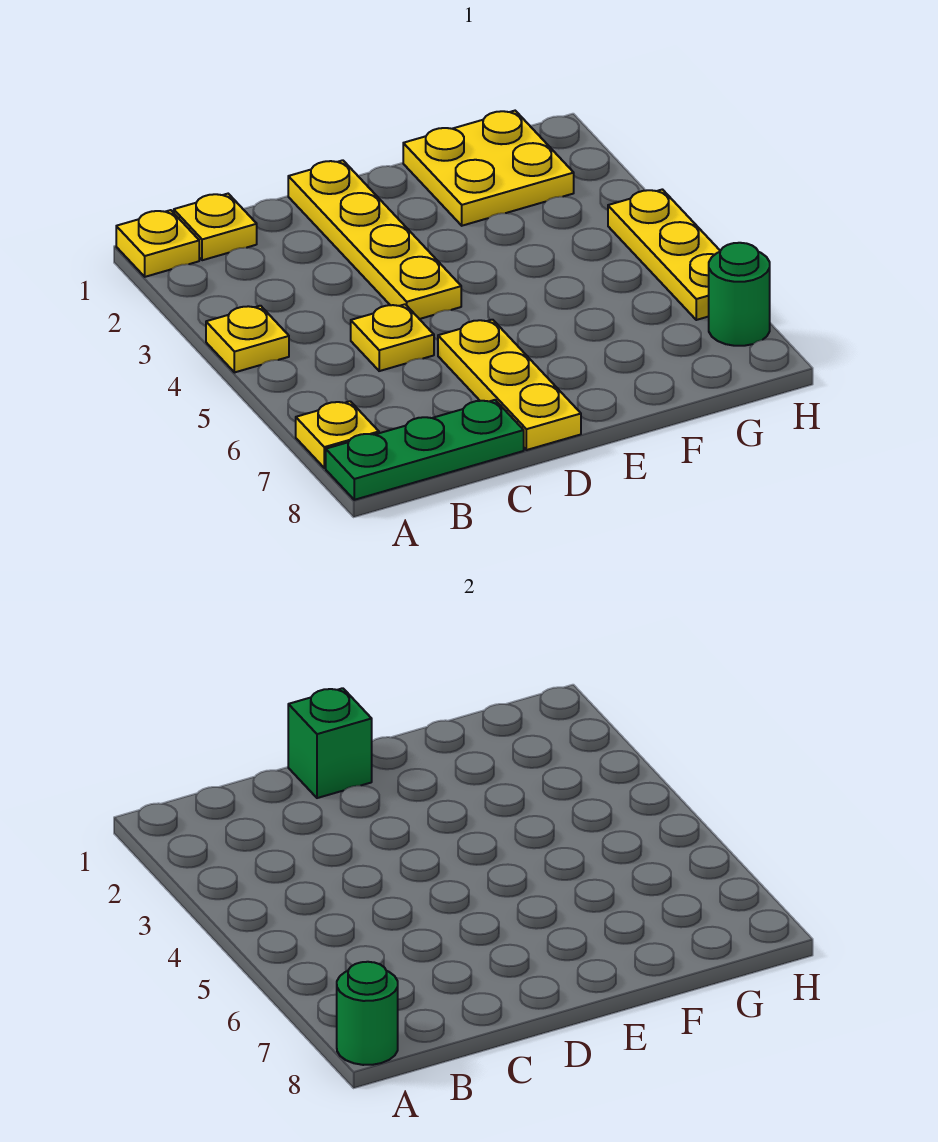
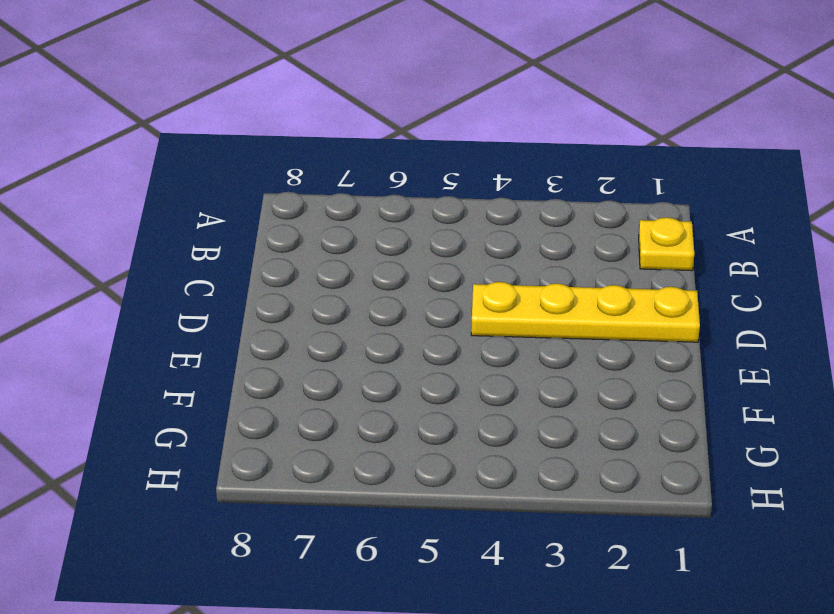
none -> yellow 1x1 plate [116,210,199,277]
none -> yellow 1x1 plate [206,306,289,372]
none -> yellow 1x1 plate [296,401,379,468]

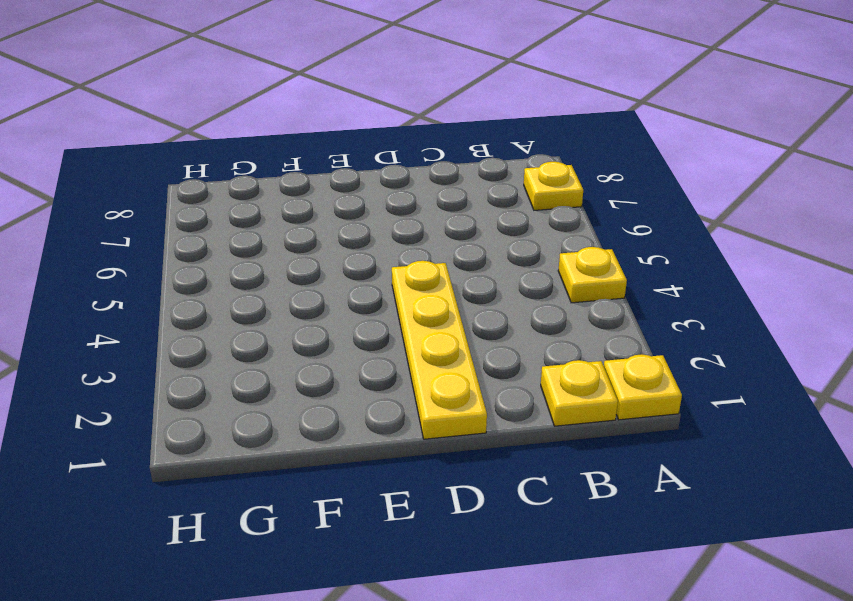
none -> green 1x3 plate [326,400,524,500]
none -> yellow 1x1 plate [351,304,434,371]
none -> yellow 1x3 plate [438,320,581,450]

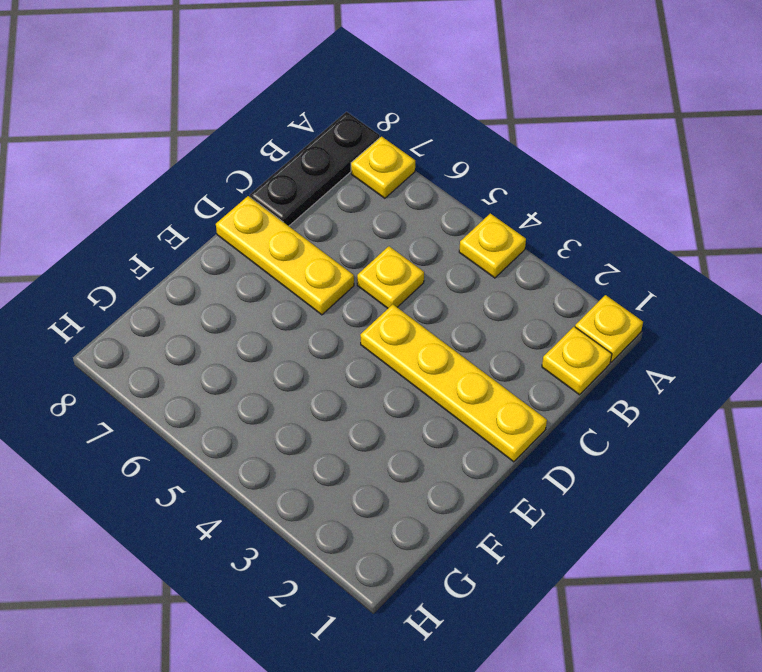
black 1x3 plate [250,112,380,226] -> green 1x3 plate [326,400,524,500]
none -> yellow 2x2 plate [403,111,574,226]
none -> yellow 1x3 plate [608,189,720,320]
none -> green 1x1 round brick [709,243,770,346]

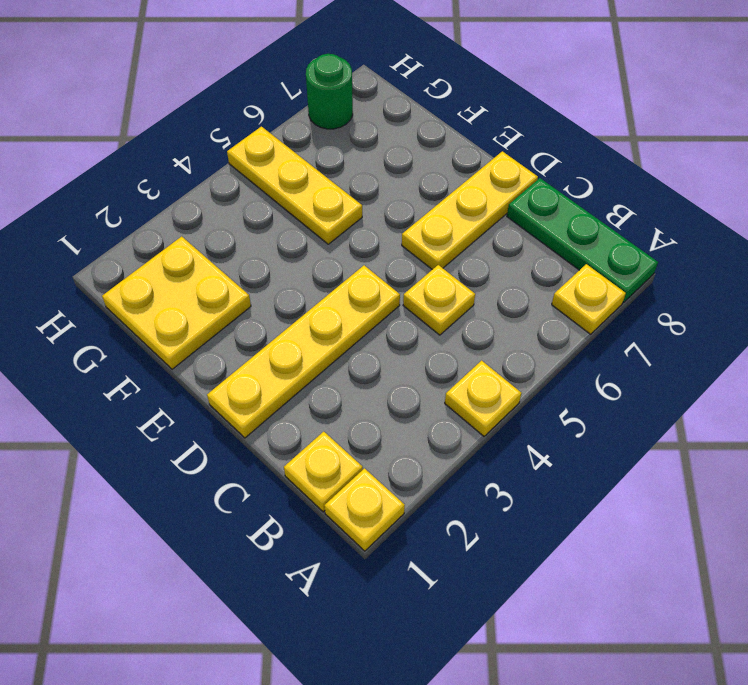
yellow 1x3 plate [227,127,362,244] -> yellow 1x3 plate turned to [608,189,720,320]
none -> green 1x1 round brick [337,962,398,1065]
none -> green 1x1 brick [288,688,372,798]

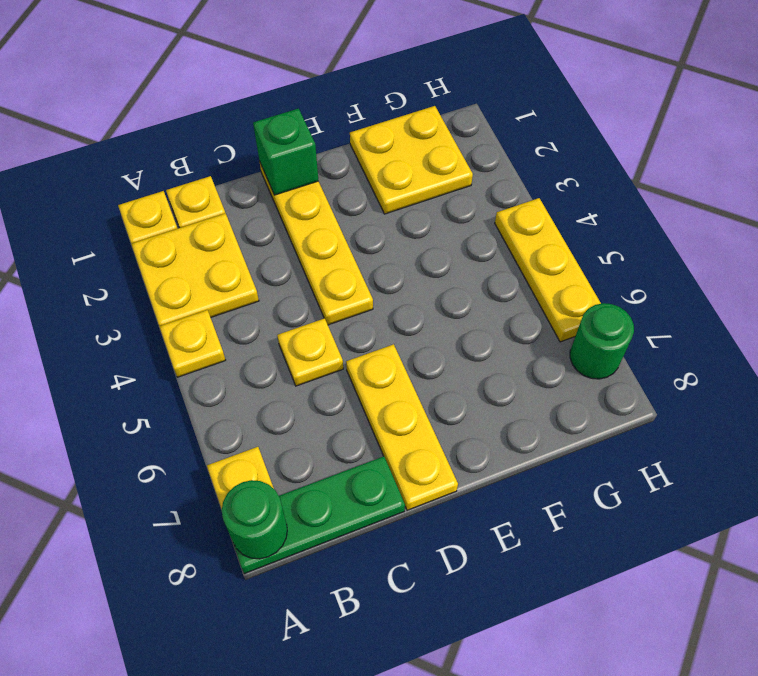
yellow 2x2 plate [131,213,259,326] -> none

